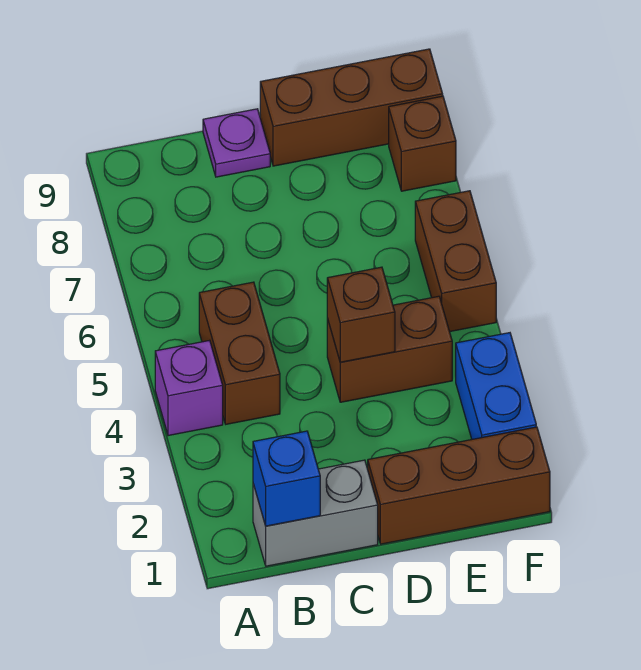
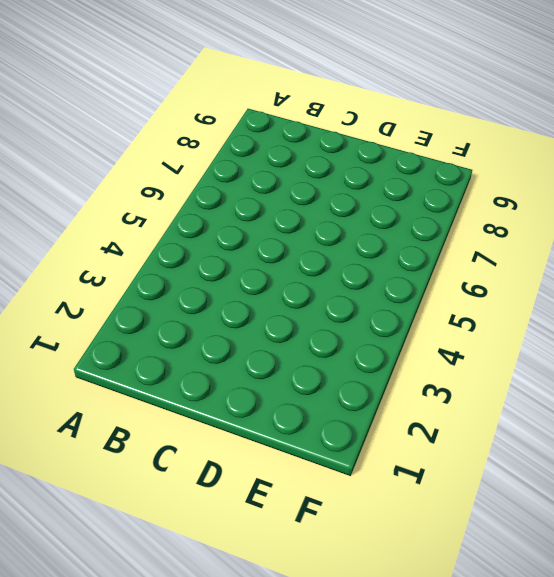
none -> purple 1x1 brick [155,340,223,436]
none -> grey 1x2 brick [253,460,378,566]
none -> brown 1x2 brick [199,282,280,424]

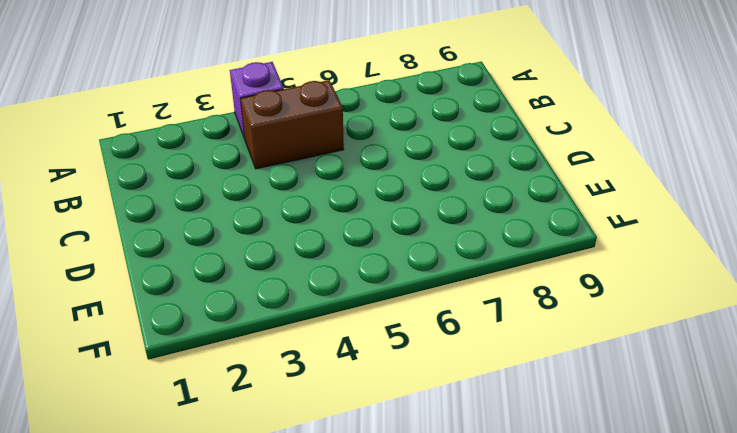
none -> grey 1x2 brick [253,460,378,566]
none -> purple 1x1 plate [203,109,270,177]
none -> brown 1x3 brick [368,427,550,544]

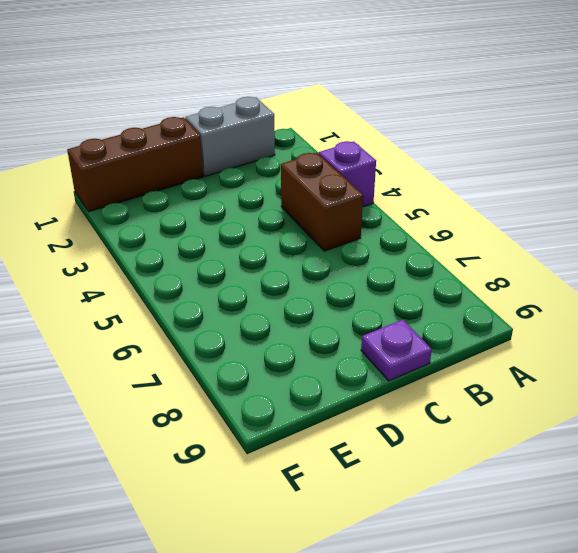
none -> brown 1x2 brick [327,296,452,402]
none -> brown 1x3 brick [260,49,443,166]
none -> blue 1x2 brick [456,333,536,439]

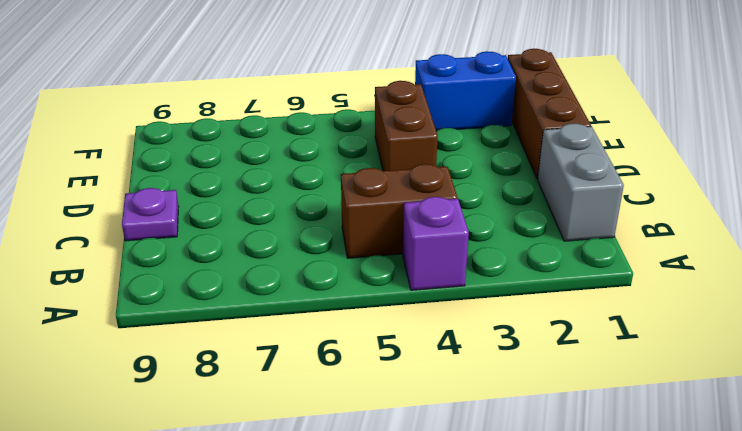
none -> brown 1x3 brick [260,49,443,166]
none -> brown 1x2 brick [415,191,496,332]
none -> brown 1x1 brick [389,96,456,191]

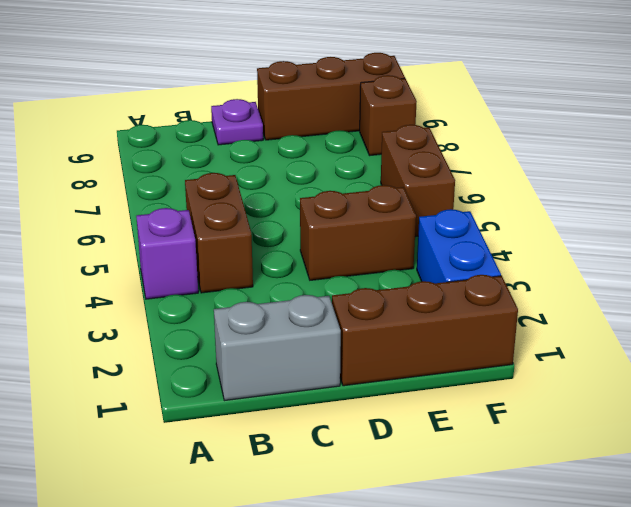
none -> blue 1x1 brick [253,431,320,526]
none -> brown 1x1 brick [327,267,395,362]

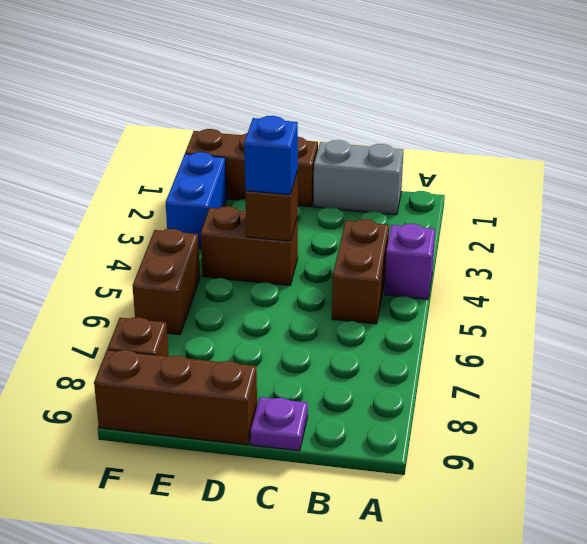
blue 1x1 brick [244,116,298,195] -> blue 1x1 brick moved to [253,431,320,526]

